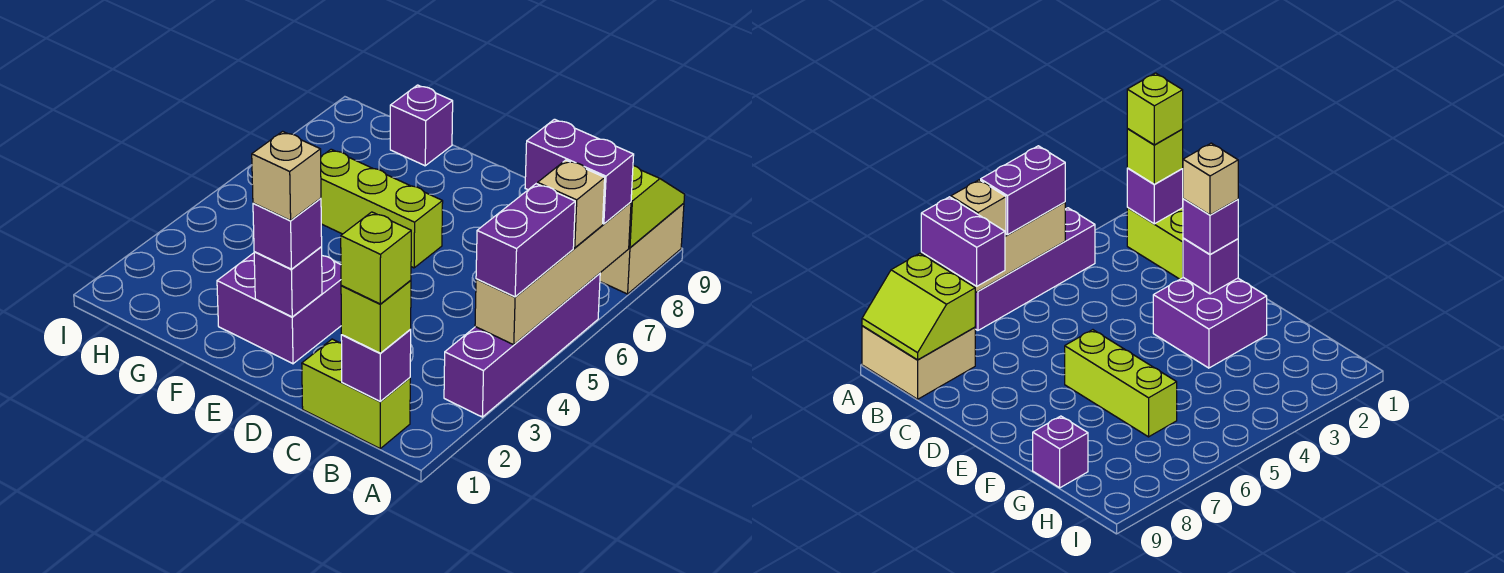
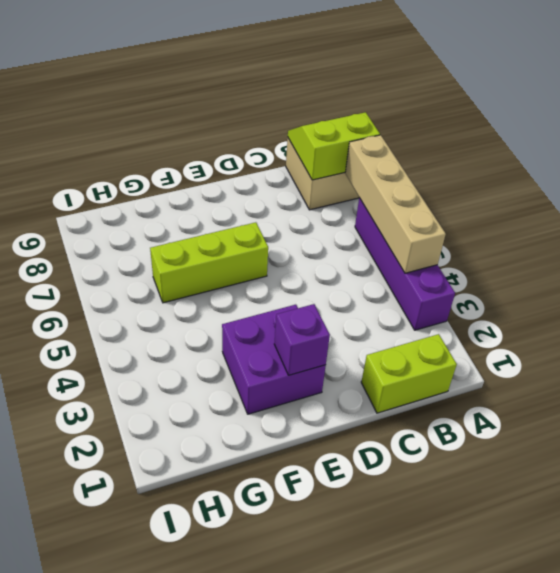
none -> purple 1x1 brick [390,85,453,166]
none -> purple 1x1 brick [341,330,411,402]
none -> purple 1x2 brick [476,184,575,297]

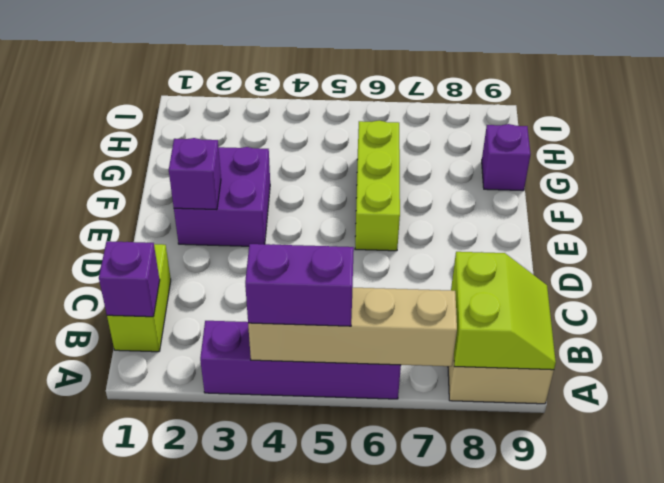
none -> tan 1x1 brick [538,160,605,248]
none -> purple 1x2 brick [525,119,634,224]
none -> lime 1x1 brick [341,280,411,353]

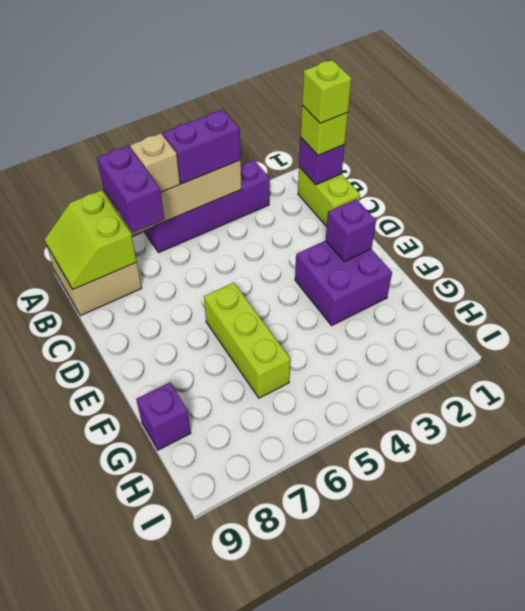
none -> purple 1x1 brick [253,198,322,269]
none -> tan 1x1 brick [252,131,321,221]

